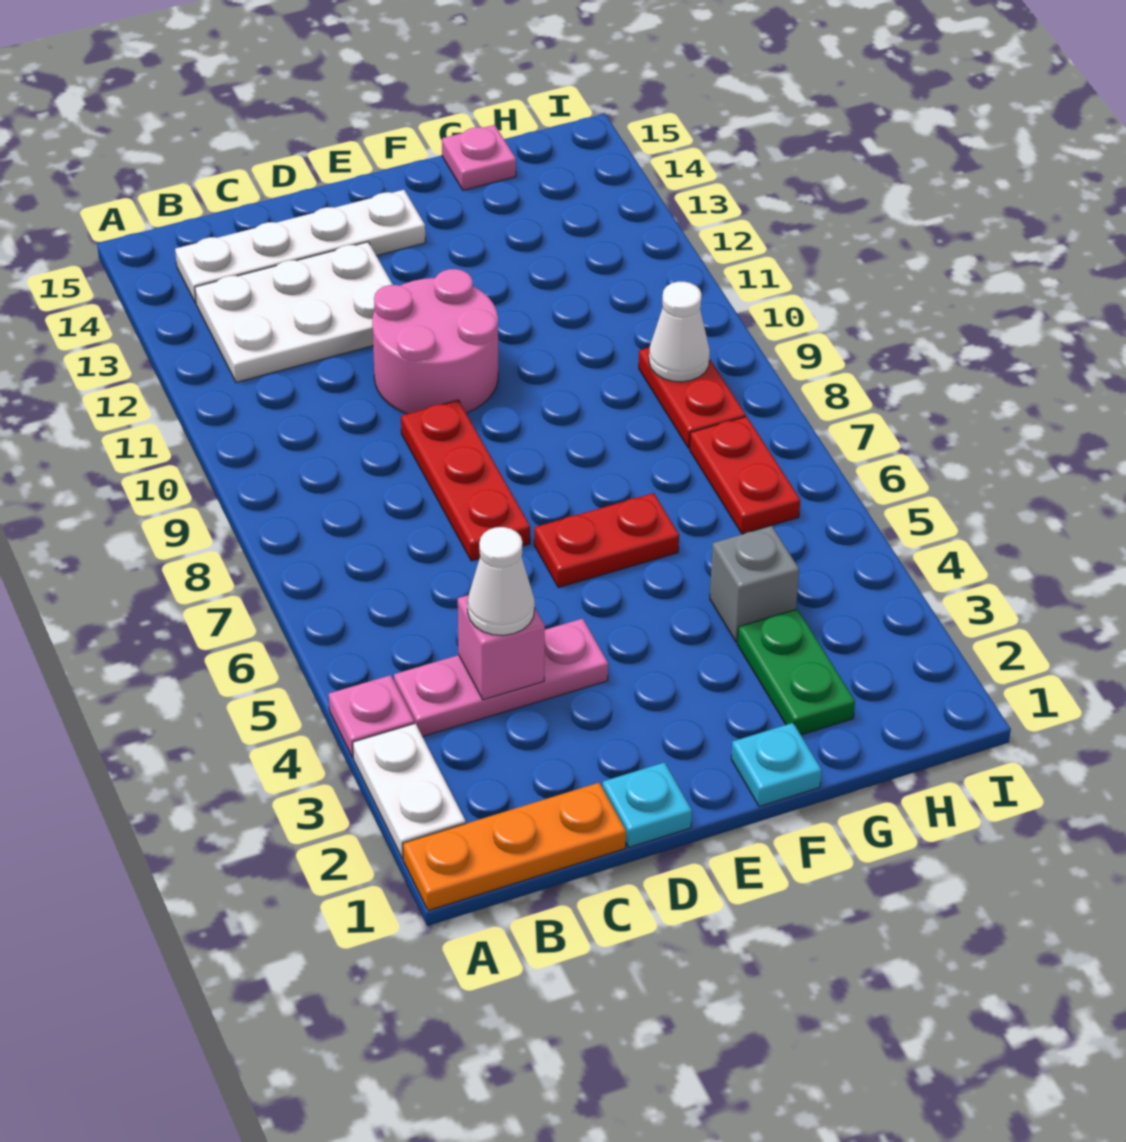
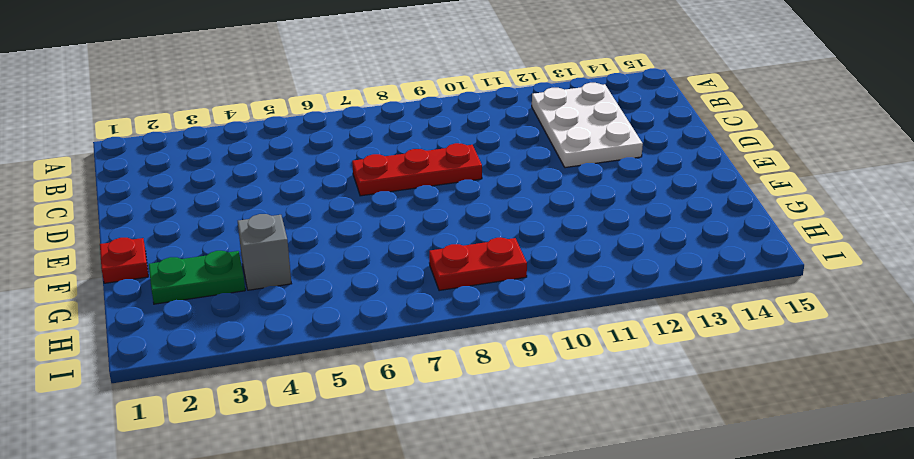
red 1x1 plate [100,238,148,283] -> cyan 1x1 plate [731,723,822,807]
none -> orange 1x3 plate [403,783,626,911]
none -> white 1x2 plate [353,724,466,858]
none -> pink 1x1 plate [329,675,414,758]

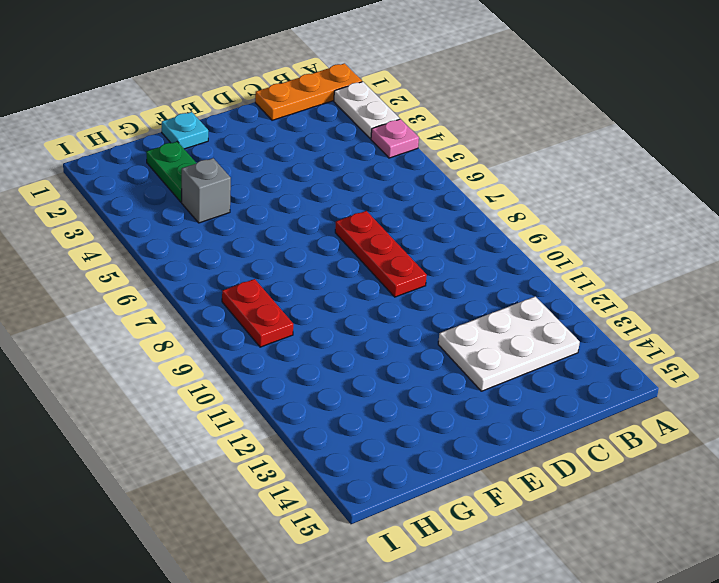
none -> pink 1x3 plate [394,619,608,737]
none -> white 1x4 plate [175,190,425,303]
none -> cyan 1x1 plate [602,762,692,847]

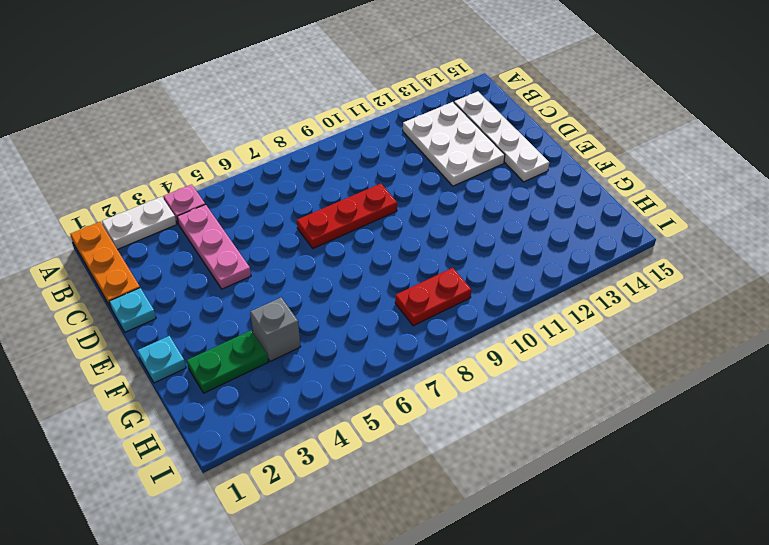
none -> pink 2x2 round brick [372,269,498,414]
none -> red 1x2 plate [534,493,679,588]
none -> pink 1x1 plate [442,125,516,190]

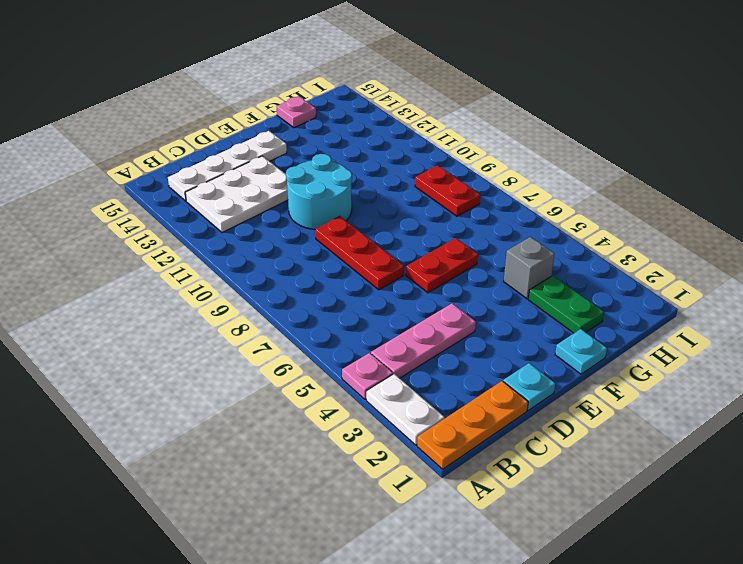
cyan 2x2 round brick [286,154,352,229] -> pink 2x2 round brick [372,269,498,414]
none -> red 1x2 plate [690,416,800,534]
none -> pink 1x1 brick [458,595,545,700]
none -> white 1x1 cone [649,282,710,382]

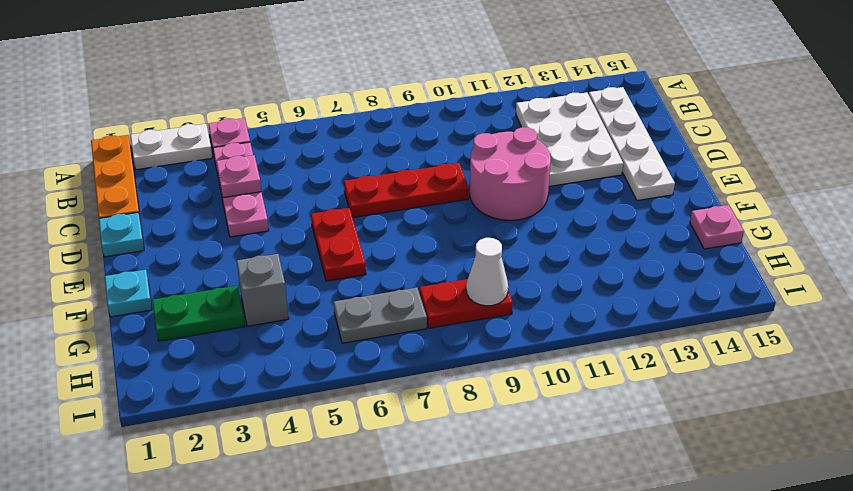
pink 1x1 plate [216,155,261,198] -> pink 1x1 brick [458,595,545,700]
grey 1x2 plate [334,288,427,343] -> red 1x2 plate [690,416,800,534]
none -> white 1x1 cone [468,527,535,636]

